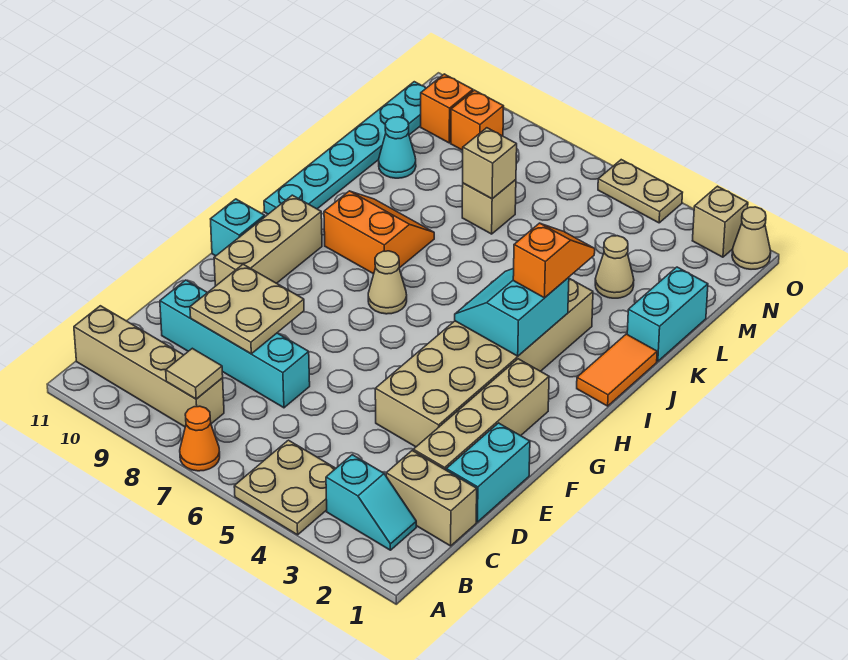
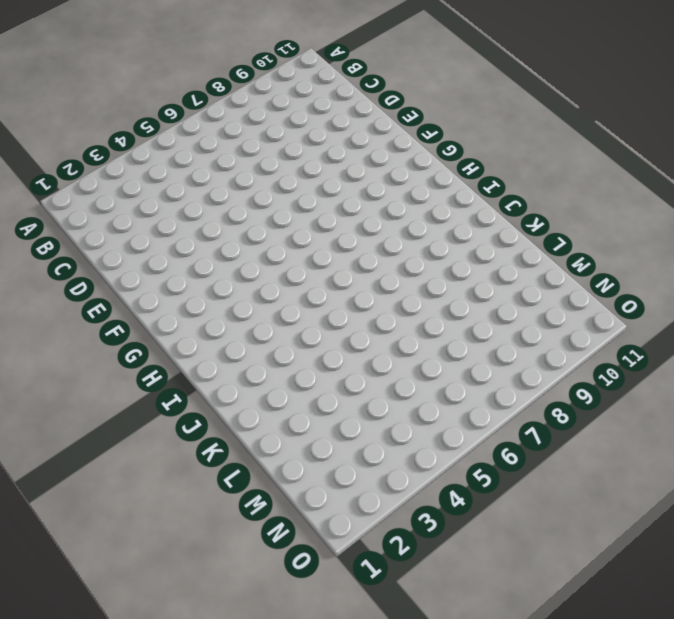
none -> tan 2x2 plate [234,440,336,535]
none -> orange 1x1 cone [180,406,220,471]
none -> cyan 1x2 slope [326,455,416,550]

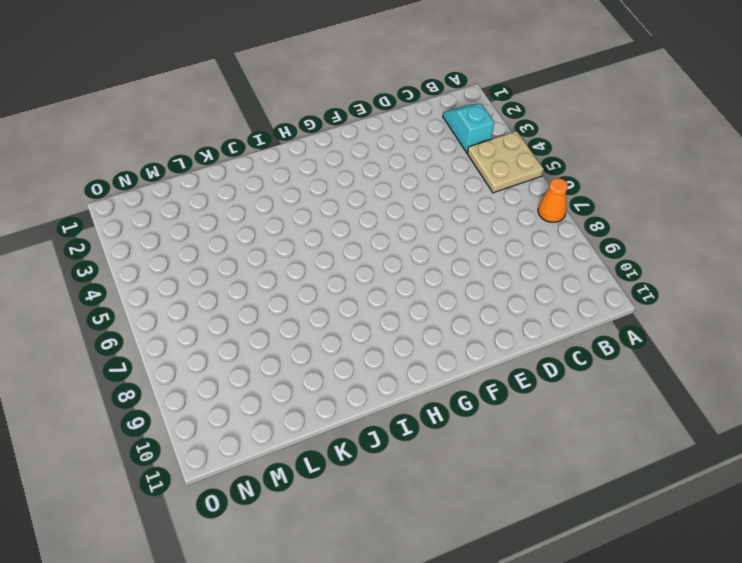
none -> tan 1x4 brick [74,306,224,427]
none -> tan 1x2 brick [386,451,477,546]
none -> cyan 1x2 brick [446,423,530,522]

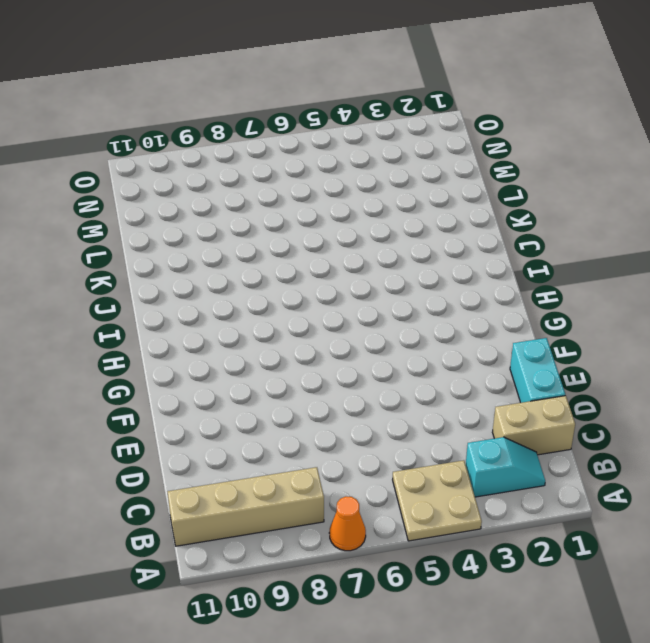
none -> tan 1x4 brick [413,359,549,470]
none -> cyan 1x4 brick [160,280,310,408]
none -> tan 2x6 brick [375,278,593,447]

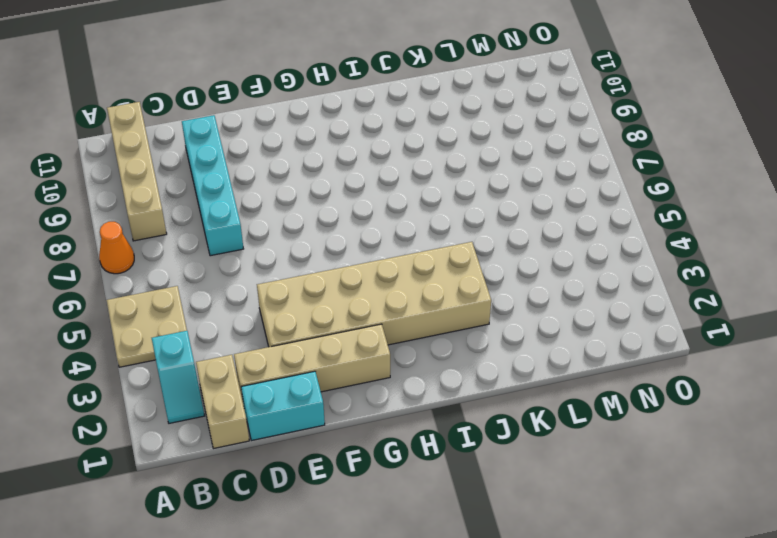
none -> tan 1x3 brick [214,195,322,286]
none -> cyan 1x1 brick [211,199,265,256]
none -> tan 1x1 cone [368,251,407,314]

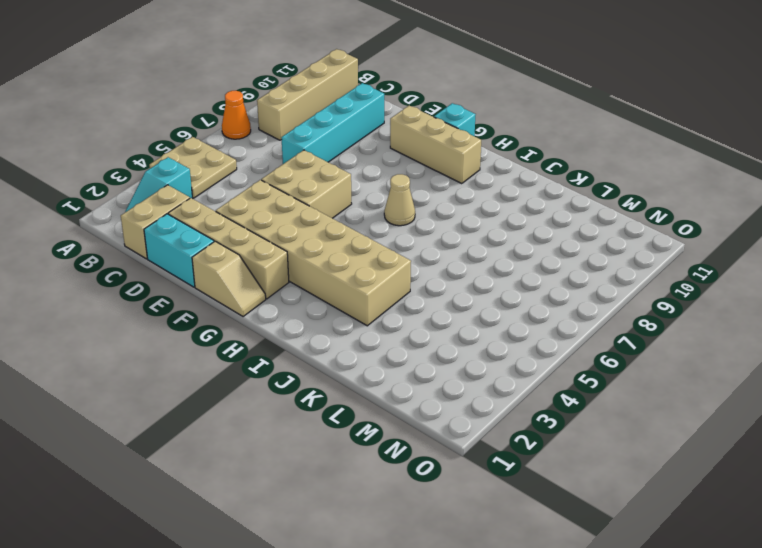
tan 2x2 brick [261,150,352,218] -> none
tan 1x2 slope [192,241,266,317] -> none
none -> orange 1x2 tile [577,334,657,406]
none -> orange 2x2 slope [324,191,434,274]
none -> cyan 1x6 plate [264,82,426,214]

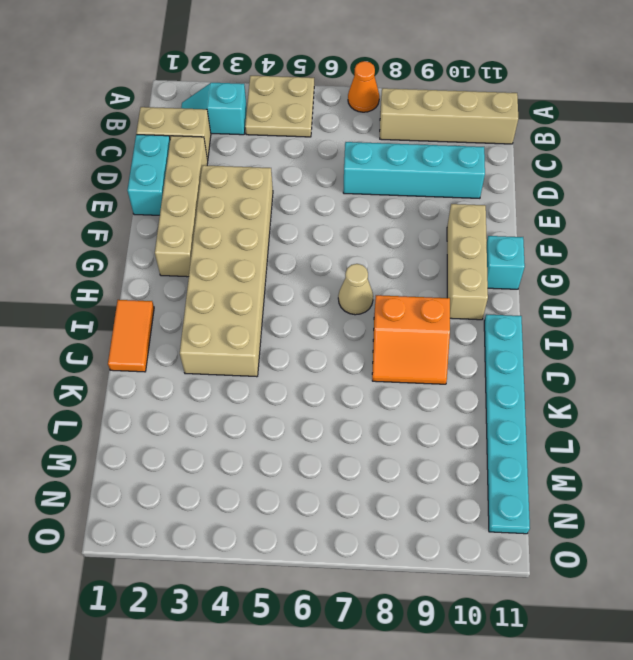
none -> cyan 1x2 brick [627,267,708,361]
none -> tan 1x1 cone [595,236,634,298]
none -> tan 1x1 brick [462,180,516,234]

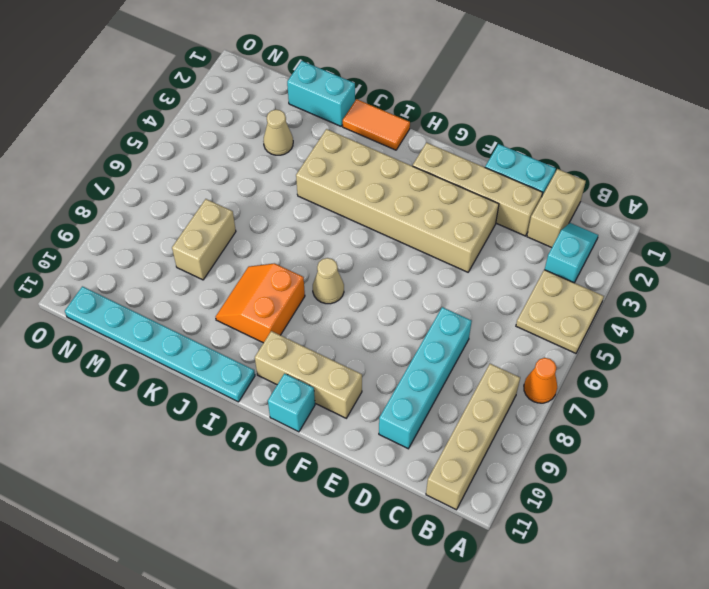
tan 1x2 brick [172,199,236,280] -> tan 1x1 brick [462,180,516,234]
none -> cyan 1x1 cone [379,117,416,178]
none -> orange 1x1 brick [451,90,504,150]
none -> orange 1x1 brick [421,74,473,143]

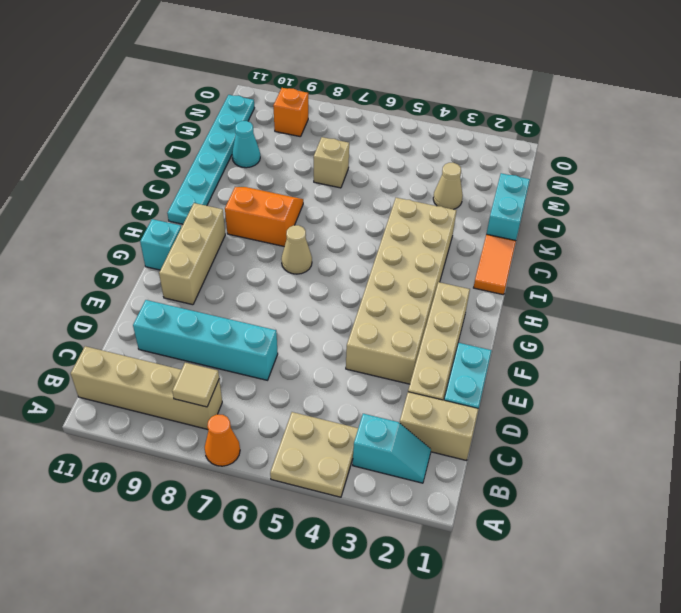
none -> orange 1x1 brick [421,74,473,143]
none -> tan 1x1 cone [732,207,771,269]
none -> tan 1x1 brick [692,186,748,257]

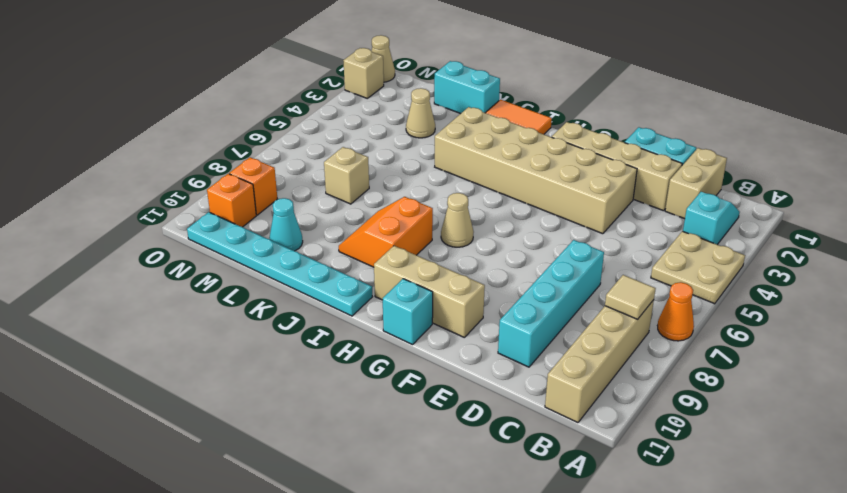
none -> tan 1x2 plate [598,160,683,223]
none -> tan 2x2 plate [190,264,304,354]
none -> cyan 2x2 slope [455,268,569,356]

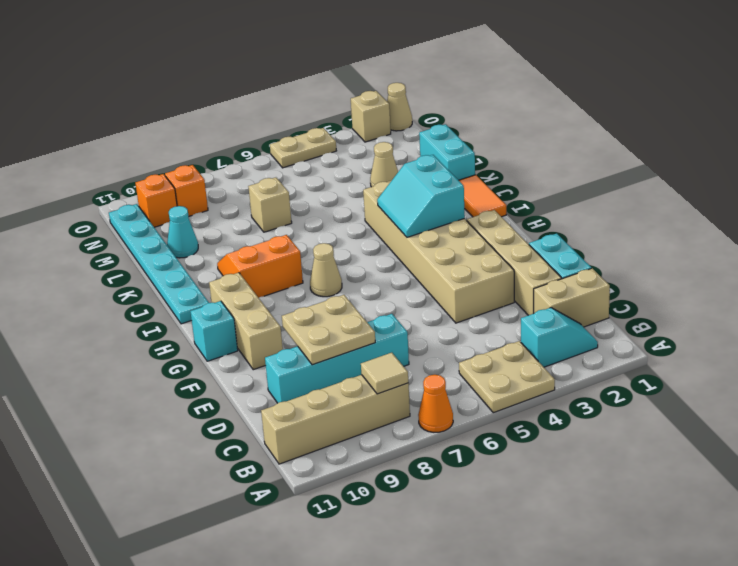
none -> tan 1x1 brick [463,128,517,199]
none -> orange 1x2 slope [513,223,595,298]

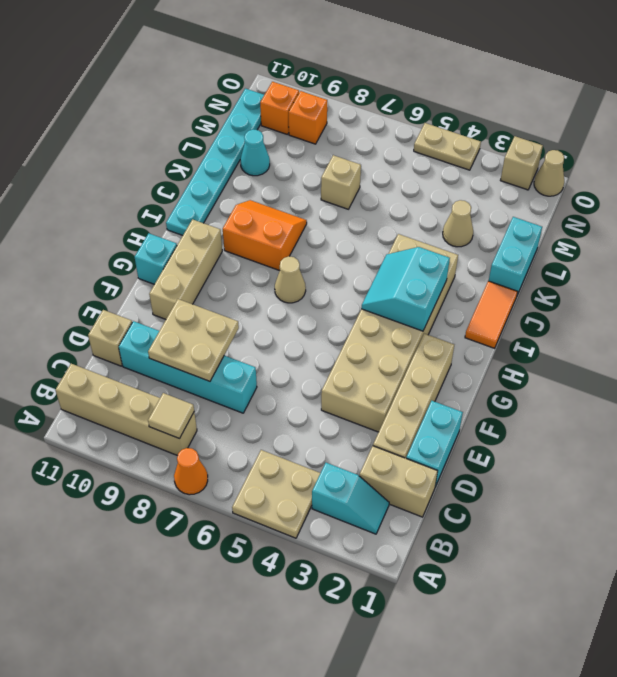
tan 1x1 brick [88,310,132,366] -> tan 1x1 brick moved to [463,128,517,199]
none -> orange 1x2 slope [513,223,595,298]

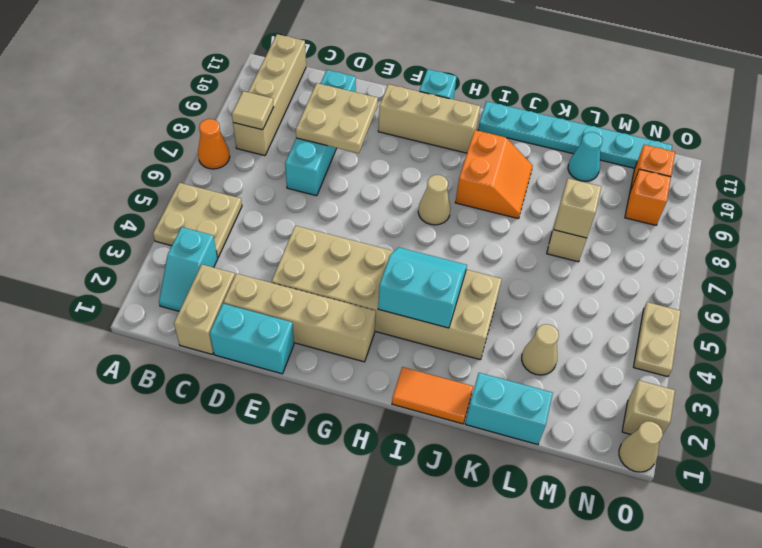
none -> orange 1x2 slope [513,223,595,298]

